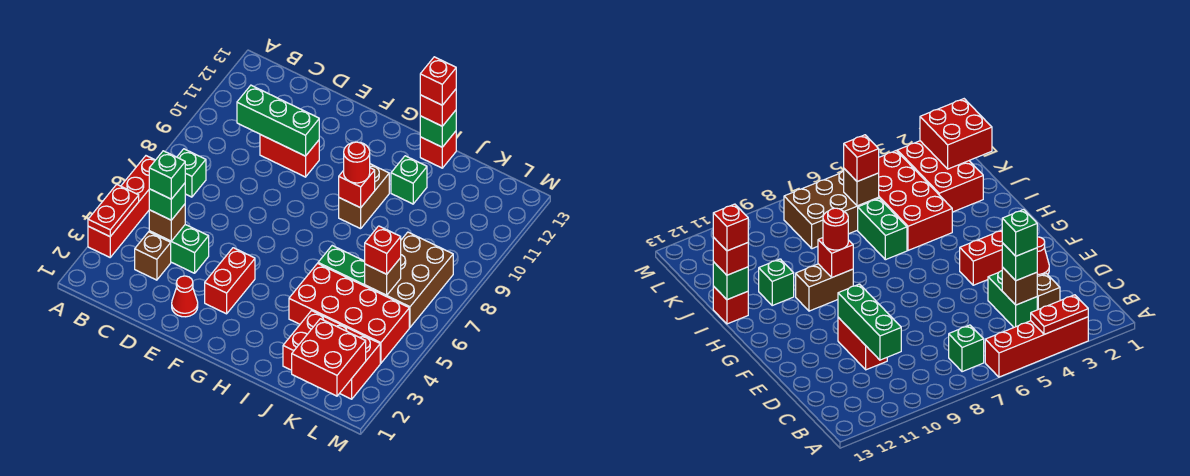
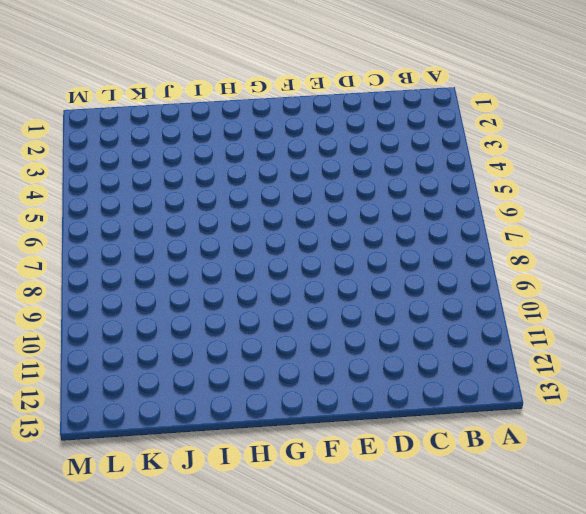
none -> red 1x4 brick [88,156,155,257]
none -> green 1x1 brick [177,149,206,197]
none -> brown 1x1 brick [135,232,171,280]

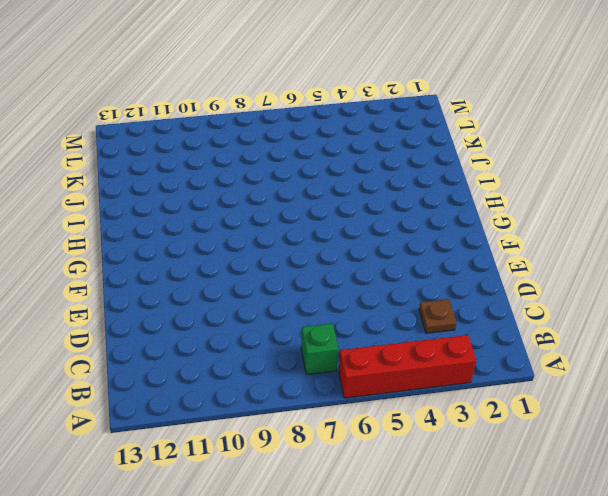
brown 1x1 plate [419,299,456,333] -> brown 1x1 brick [135,232,171,280]
none -> green 1x2 brick [149,225,209,273]
none -> red 1x2 brick [260,135,319,177]
none -> red 1x1 cone [172,276,198,317]

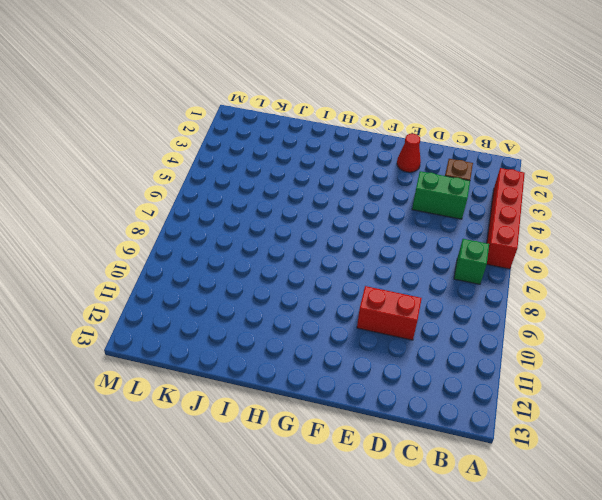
none -> red 1x2 brick [205,248,255,314]
none -> brown 1x2 brick [339,164,389,229]
none -> red 2x4 brick [289,263,409,363]

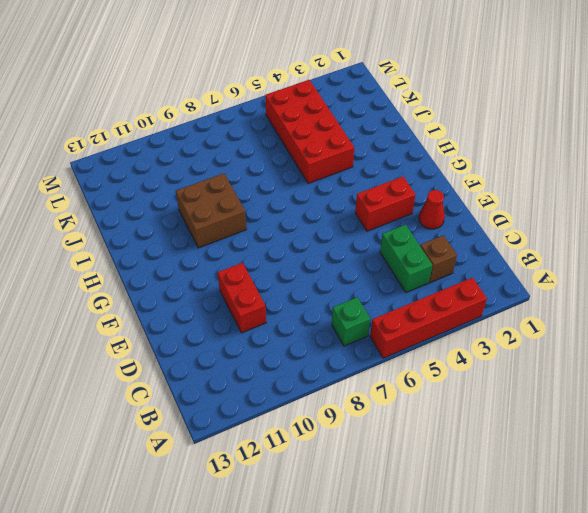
brown 2x2 brick [176,173,246,248] -> brown 1x2 brick [339,164,389,229]
none -> green 1x2 brick [318,246,365,286]
none -> green 1x1 brick [391,156,427,204]
none -> red 1x1 brick [420,131,456,168]

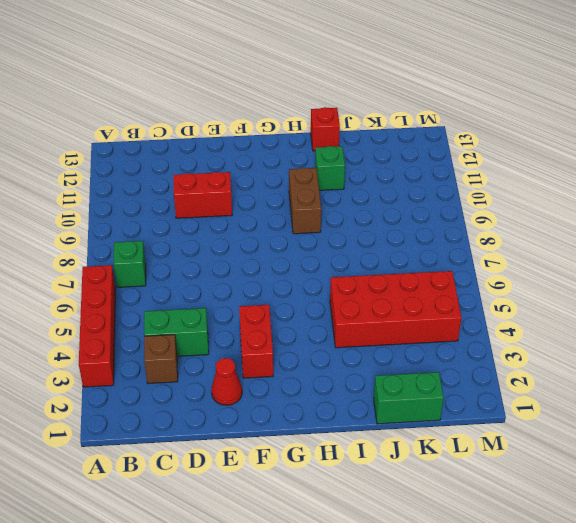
green 1x2 brick [374,372,444,424] -> green 1x2 brick moved to [318,246,365,286]
none -> red 2x3 brick [283,311,380,399]
none -> brown 2x3 brick [365,232,453,327]
none -> red 1x2 plate [88,184,139,237]

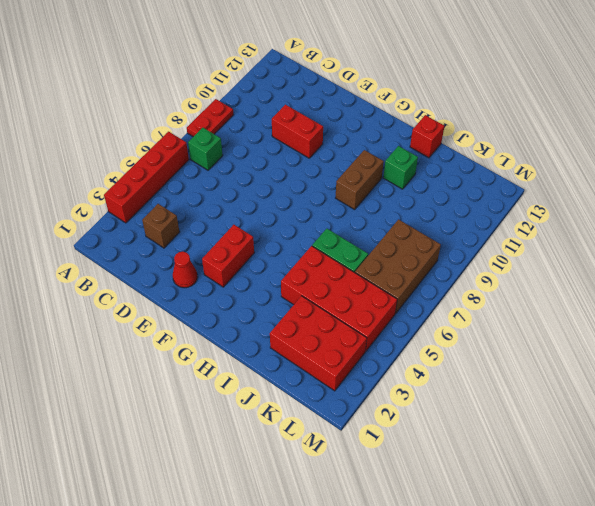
red 1x2 plate [187,99,234,137] -> red 1x2 plate moved to [88,184,139,237]
none -> green 1x2 brick [149,225,209,273]
none -> brown 1x1 brick [149,204,185,241]
none -> green 1x3 brick [237,85,319,156]

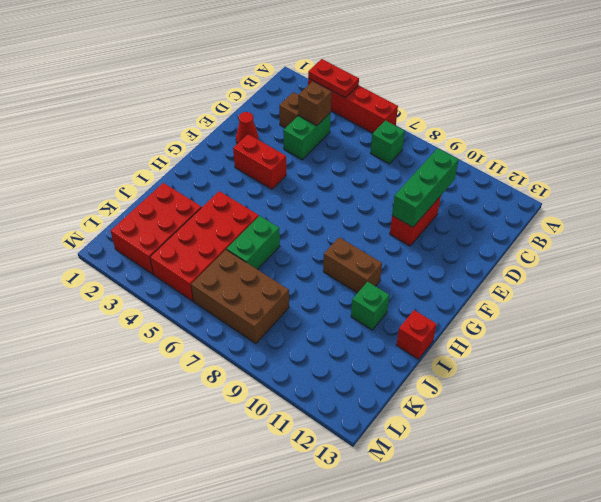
none -> red 1x1 brick [339,168,375,208]
none -> green 1x1 brick [420,110,456,147]
none -> red 2x2 brick [292,319,366,396]

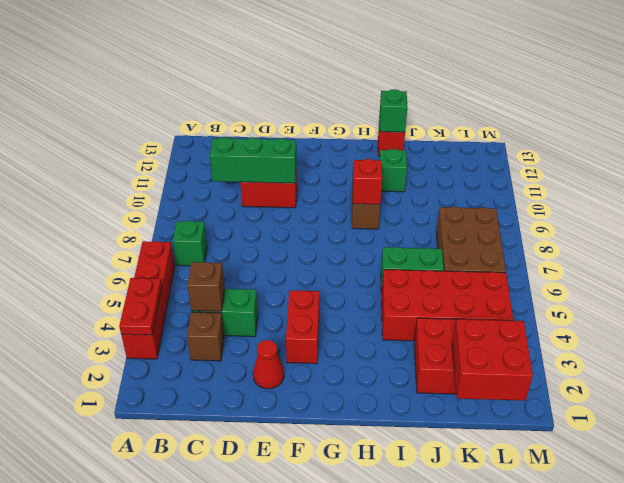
none -> brown 1x1 brick [365,258,401,295]
none -> green 1x1 brick [149,183,185,220]
none -> red 1x1 round brick [344,142,370,183]

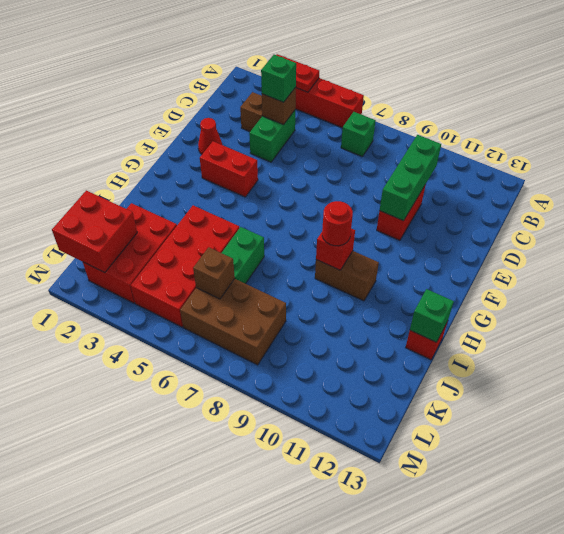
none -> green 1x1 brick [391,156,427,204]
none -> red 1x1 brick [420,89,456,126]
none -> red 1x1 brick [365,226,401,274]

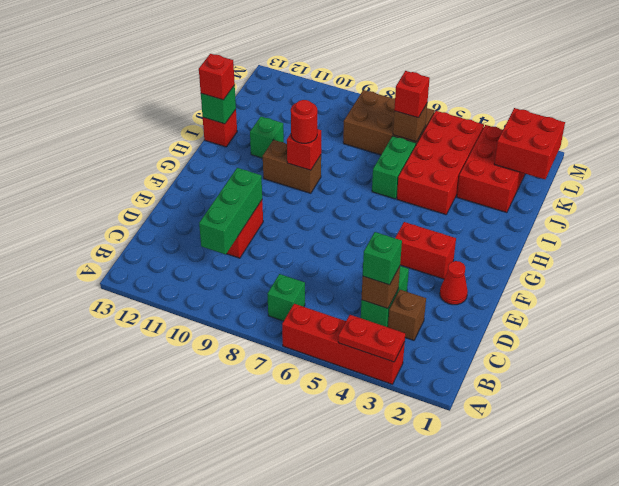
none -> green 1x1 brick [149,151,185,199]
none -> red 1x1 brick [420,57,456,105]

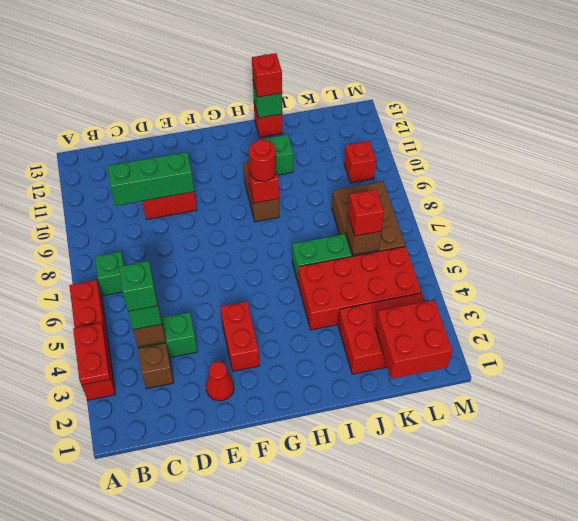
red 1x1 brick [344,141,376,183] -> red 1x1 brick moved to [420,57,456,105]

